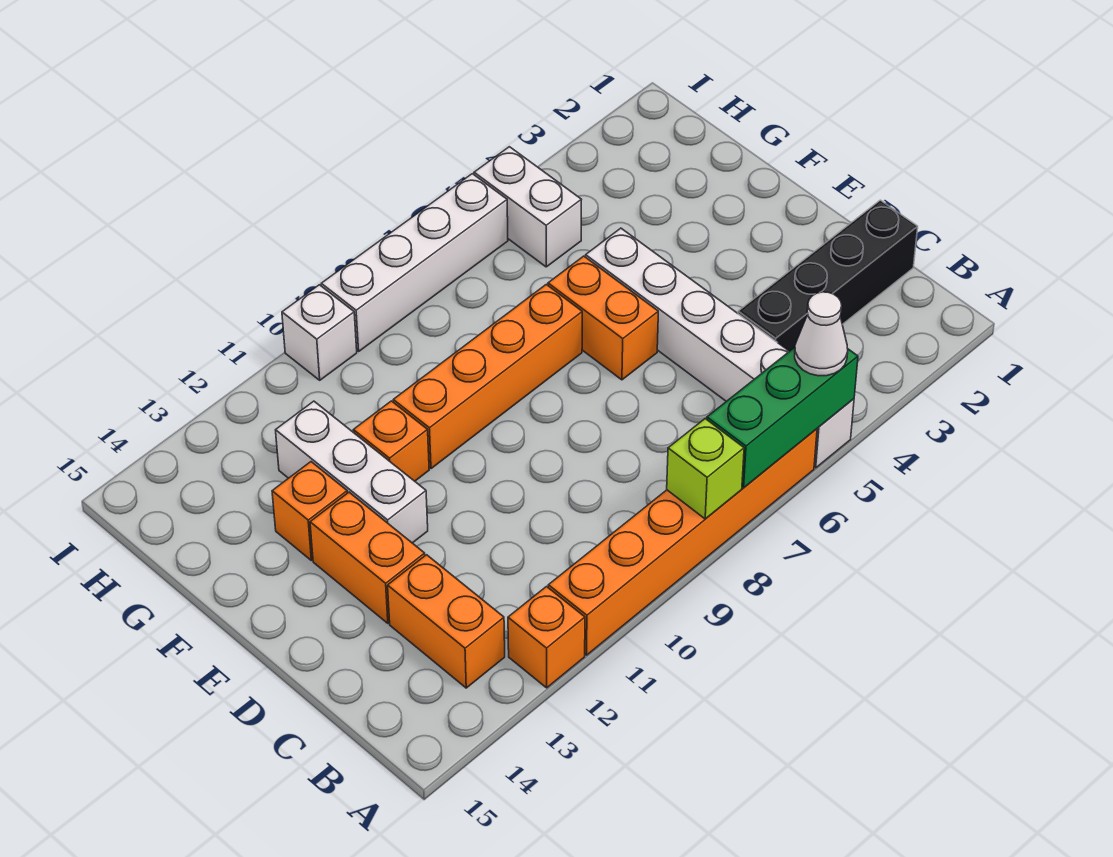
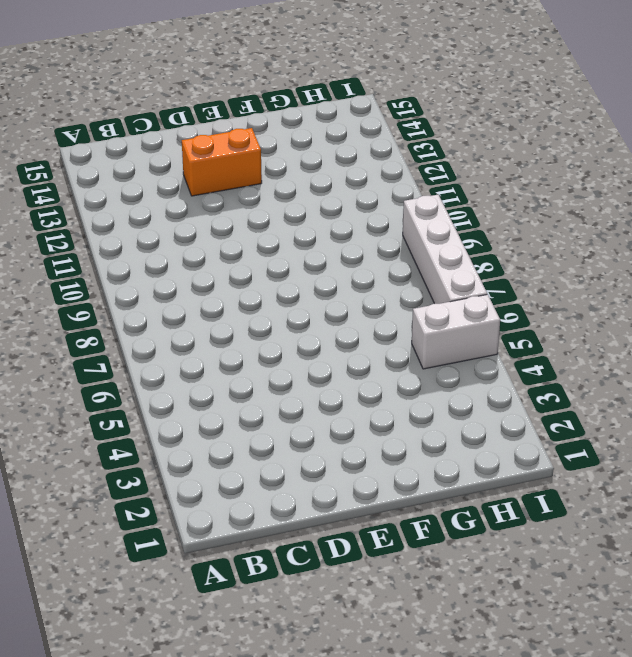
none -> white 1x6 brick [586,228,854,468]
none -> orange 1x6 brick [548,429,817,655]
none -> orange 1x1 brick [508,587,585,688]

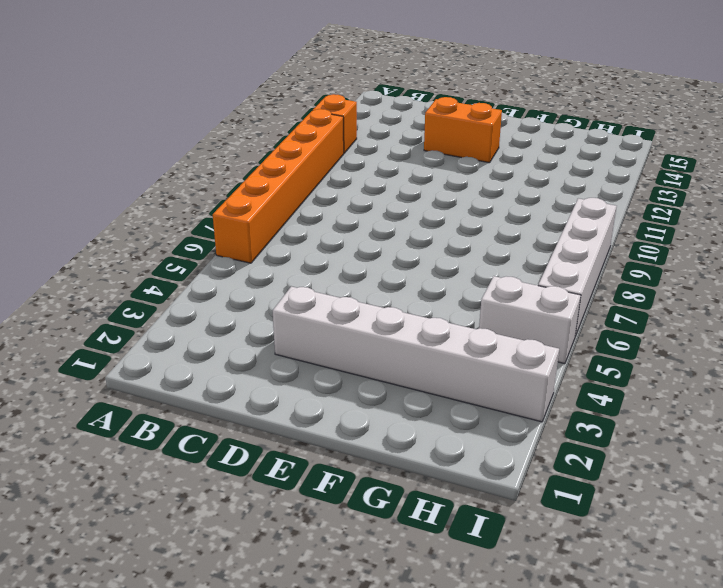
white 1x6 brick [273,286,559,422] -> white 1x6 brick moved to [586,228,854,468]
none -> orange 1x2 brick [388,555,505,688]
none -> black 1x4 brick [738,200,918,351]
none -> orange 1x2 brick [548,256,658,380]

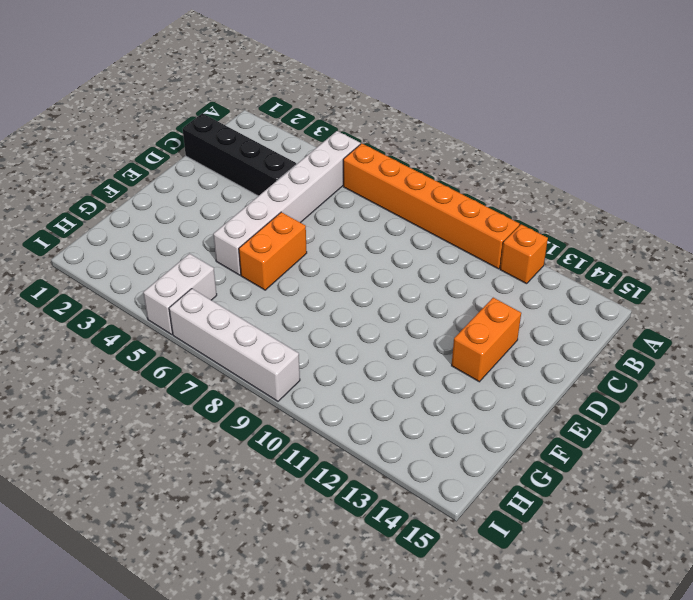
none -> orange 1x2 brick [388,555,505,688]
none -> white 1x3 brick [276,401,428,543]
none -> orange 1x4 brick [393,284,582,469]

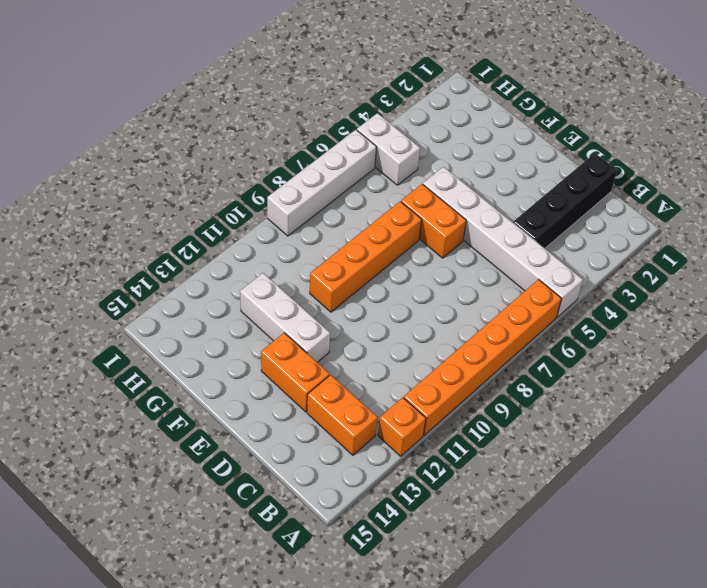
none -> orange 1x1 brick [353,401,429,481]
none -> orange 1x1 brick [272,462,347,560]
none -> white 1x1 brick [282,285,357,380]

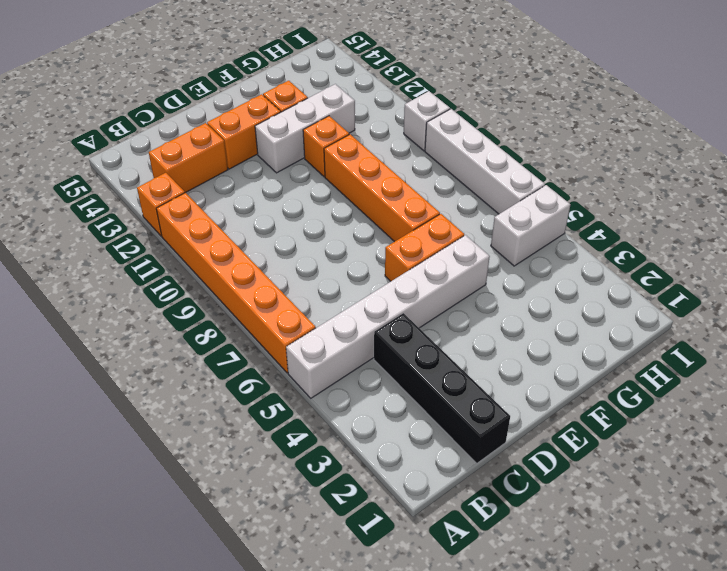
none -> green 1x3 brick [707,347,858,488]
none -> lime 1x1 brick [667,419,744,519]
none -> white 1x1 cone [795,292,848,376]

